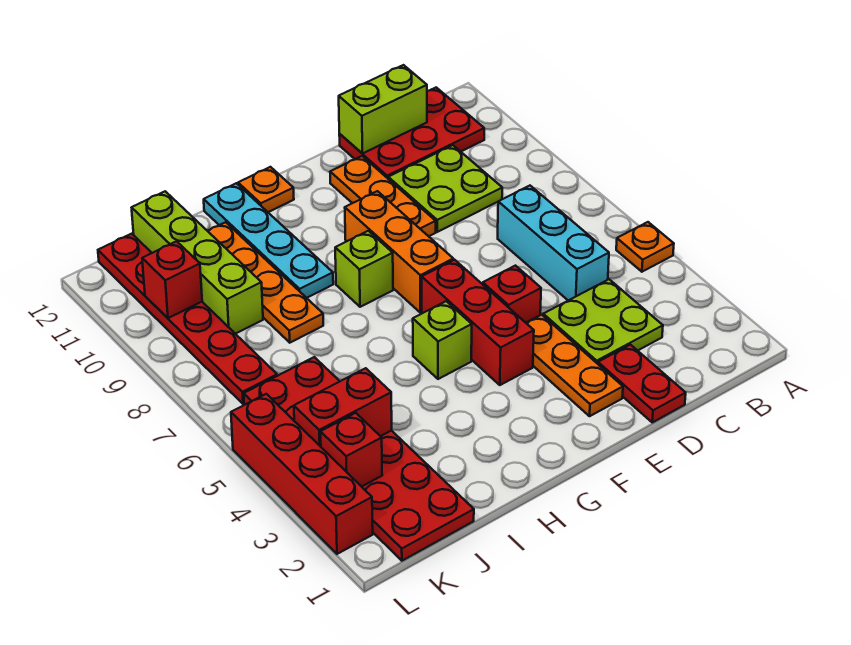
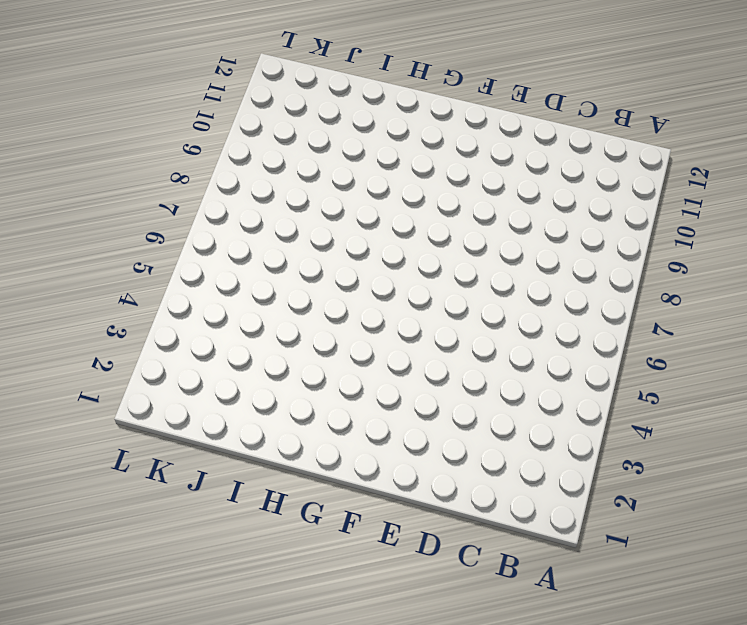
none -> orange 1x1 plate [616,222,674,272]
none -> red 2x3 plate [339,88,484,178]
none -> lime 2x2 plate [543,279,663,364]

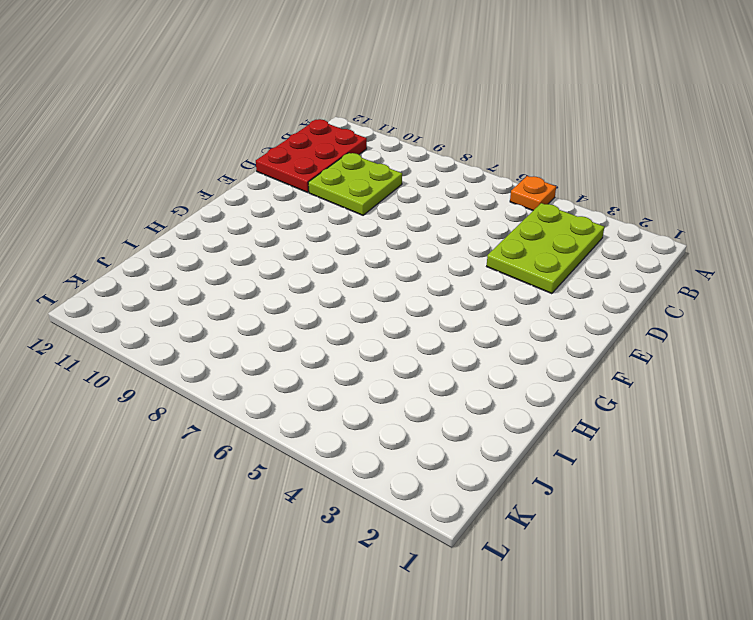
lime 2x3 plate [487,203,604,294] -> lime 2x2 plate [543,279,663,364]
none -> cyan 1x3 brick [498,186,609,300]
none -> red 1x2 plate [598,345,686,422]
none -> orange 1x3 plate [526,315,623,416]

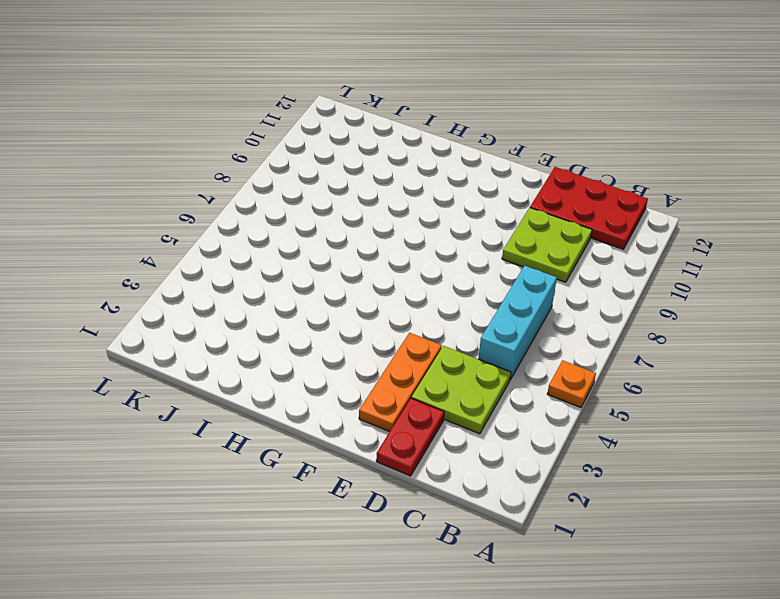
none -> red 1x1 brick [483,266,541,323]
none -> orange 1x3 plate [330,156,436,236]
none -> red 1x3 brick [422,260,534,385]

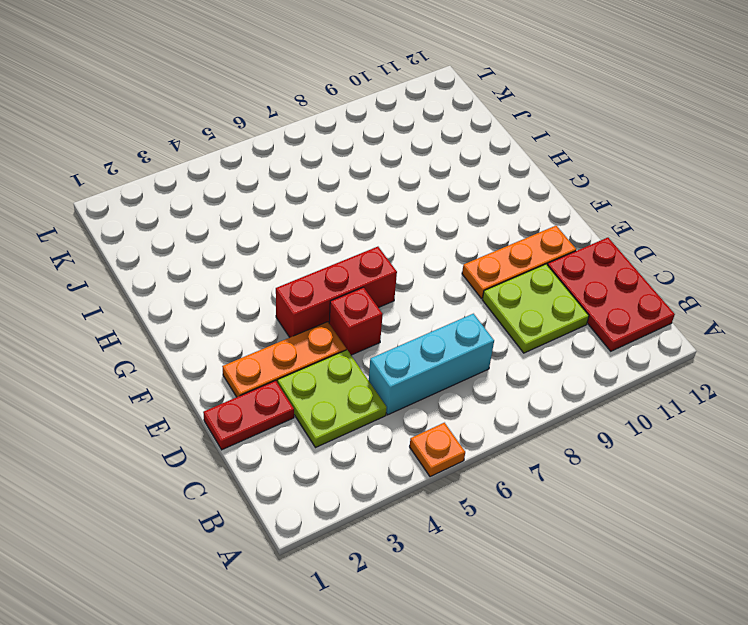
none -> orange 1x3 brick [345,191,453,313]
none -> lime 1x1 brick [413,301,472,379]
none -> lime 1x1 brick [335,231,393,307]

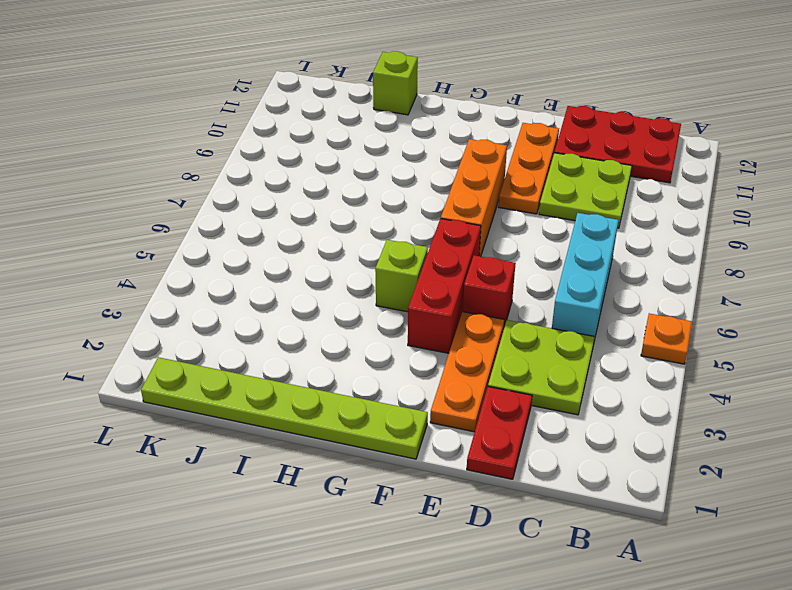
lime 1x6 plate [141,357,428,459] -> red 2x6 plate [244,357,474,561]
lime 1x1 brick [373,51,418,115] -> lime 1x1 brick moved to [335,231,393,307]
none -> orange 1x1 plate [238,167,294,212]
none -> cyan 1x4 plate [204,183,333,298]
none -> orange 1x4 plate [208,222,323,343]

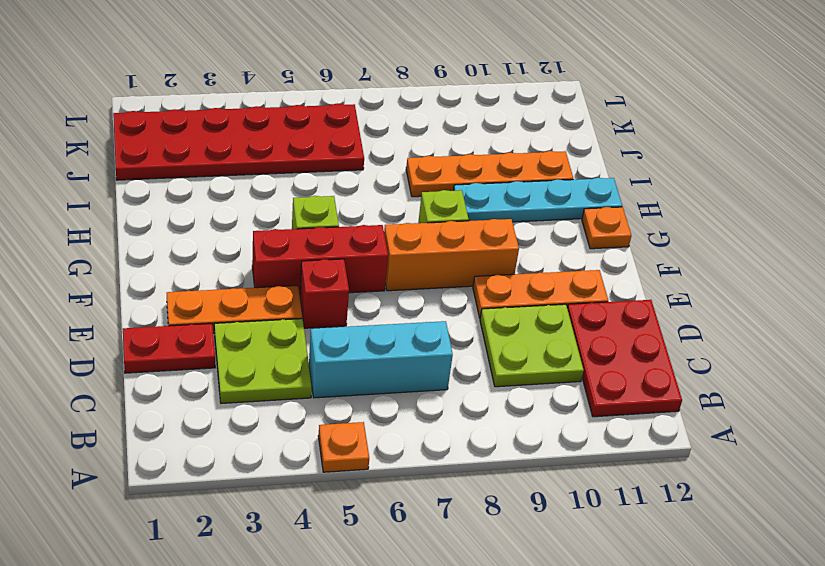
none -> lime 1x4 brick [132,191,263,334]
none -> red 1x6 plate [98,234,277,404]
none -> red 1x4 brick [231,394,373,554]

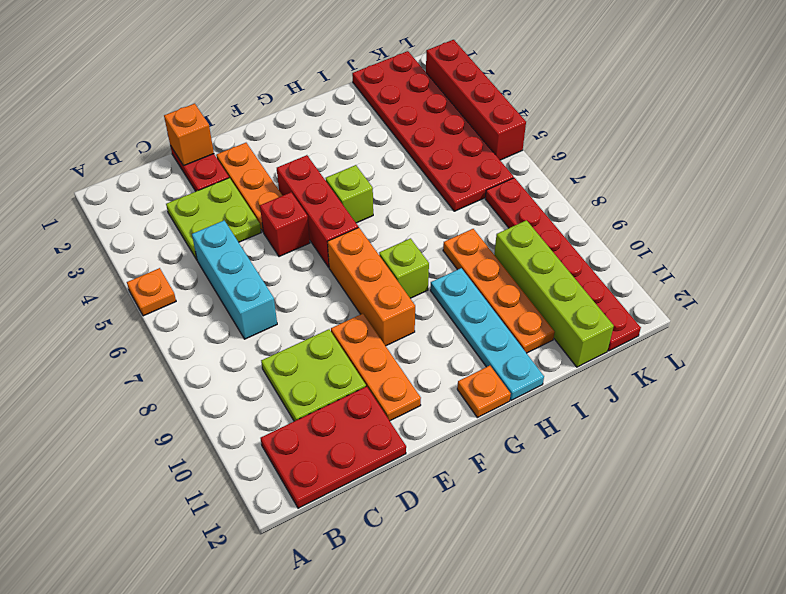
orange 1x1 brick [164,104,214,166] -> none
none -> lime 1x2 brick [339,65,427,154]
none -> red 1x2 brick [294,368,392,447]
none -> red 1x1 brick [320,413,382,487]

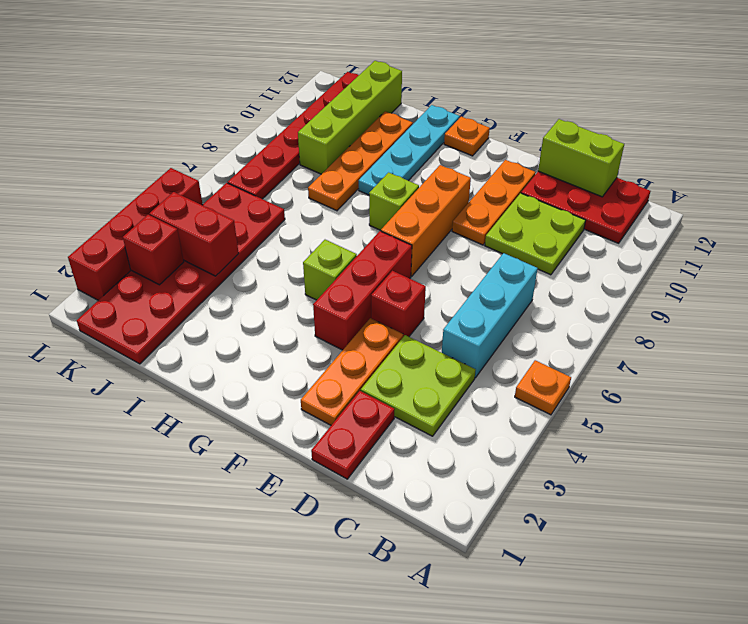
none -> red 1x1 brick [142,241,202,318]

